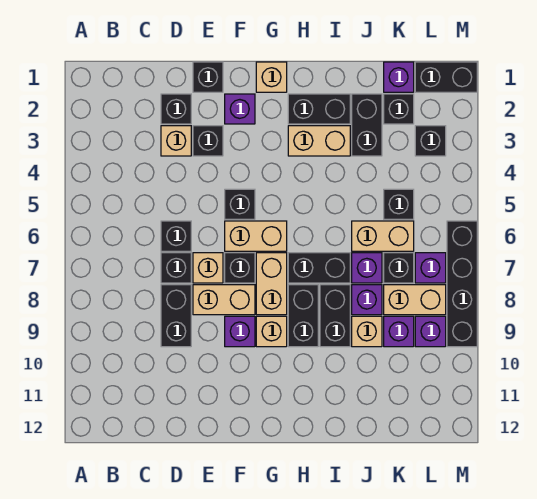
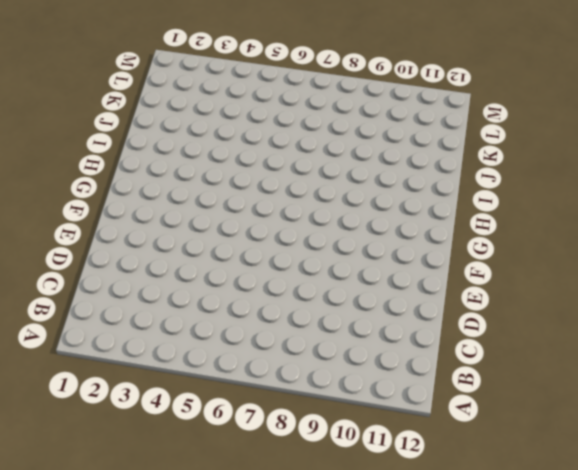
none -> black 1x1 brick [161,94,191,124]
none -> tan 1x1 brick [161,126,191,156]
none -> black 1x1 brick [161,221,191,251]
none -> black 1x1 brick [161,253,191,283]

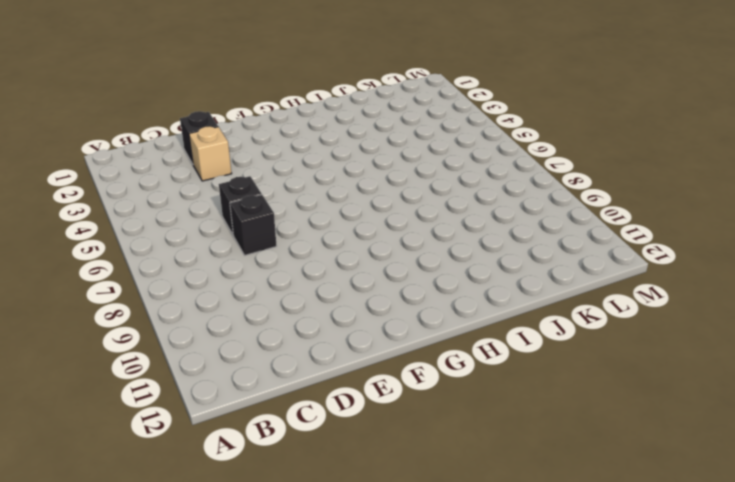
none -> black 1x2 brick [161,285,191,347]
none -> black 1x1 brick [193,62,223,92]
none -> black 1x1 brick [193,126,223,156]
none -> tan 1x1 brick [193,253,223,283]

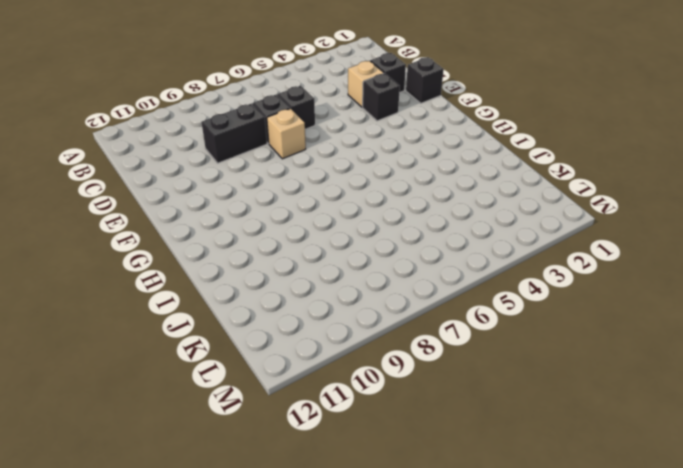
none -> tan 1x2 brick [193,285,255,315]
none -> purple 1x1 brick [225,94,255,124]
none -> black 1x1 brick [225,189,255,219]
none -> tan 1x2 brick [225,221,287,251]

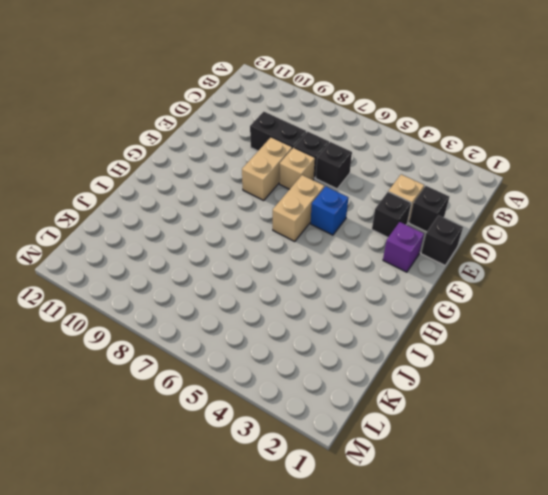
blue 1x1 brick [311,186,348,235] -> black 1x1 brick [225,189,255,219]
none -> black 1x1 brick [225,253,255,283]
none -> purple 1x1 brick [225,316,255,347]
none -> tan 1x1 brick [256,62,287,92]
none -> tan 1x2 brick [256,253,287,315]

